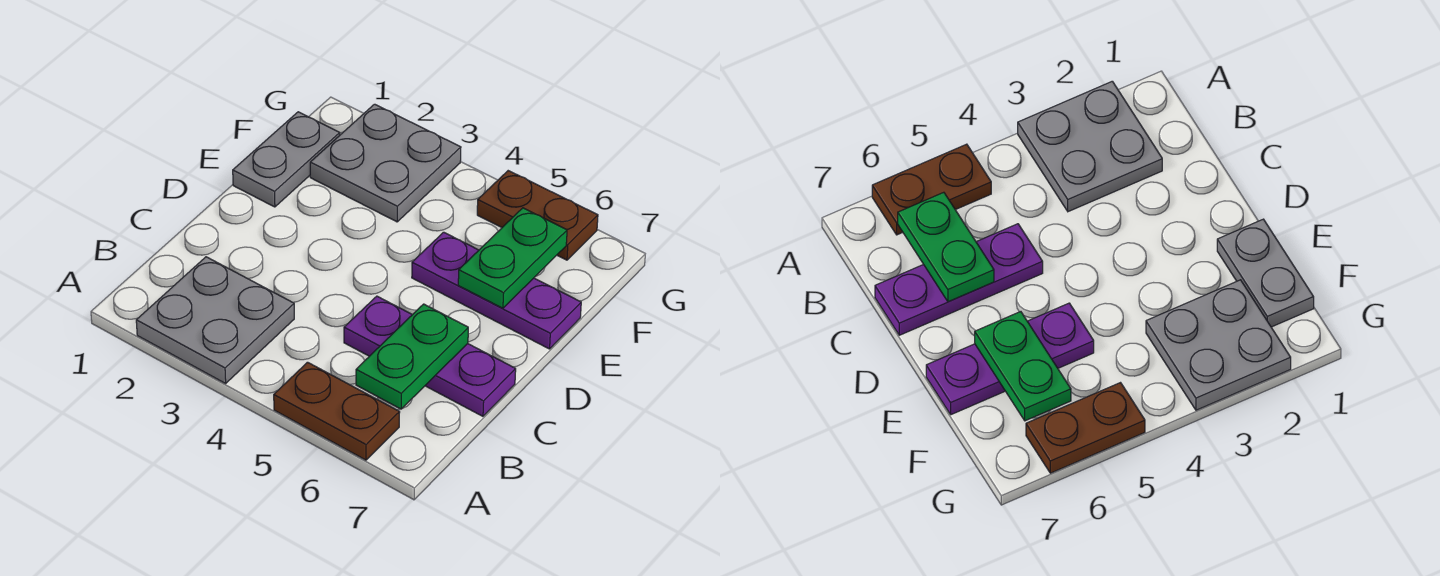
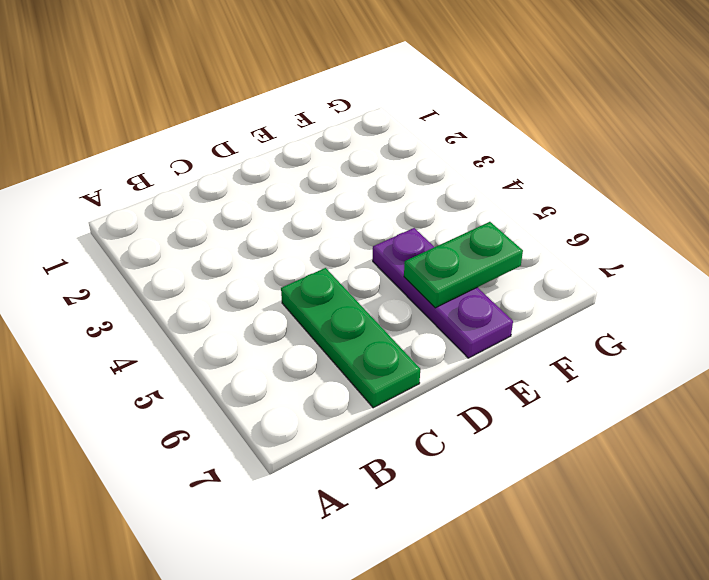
green 1x3 plate [281,268,420,408] -> purple 1x3 plate [344,296,516,416]
none -> grey 2x2 plate [136,257,294,383]
none -> brown 1x2 plate [274,362,400,460]

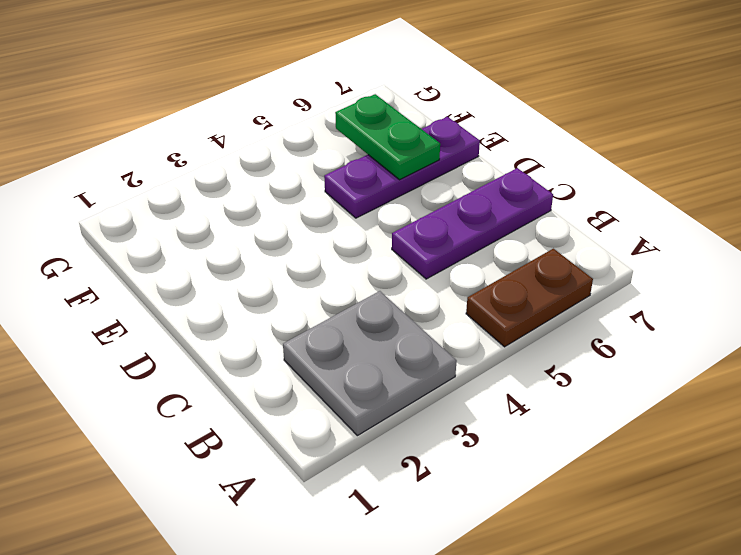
none -> grey 1x2 plate [233,112,340,207]
none -> grey 2x2 plate [310,104,461,222]

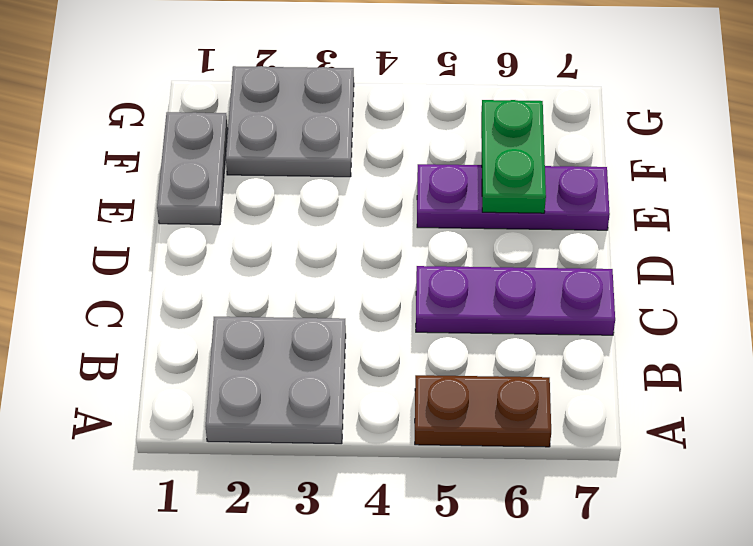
none -> brown 1x2 plate [477,171,598,260]
none -> green 1x2 plate [356,304,468,409]

